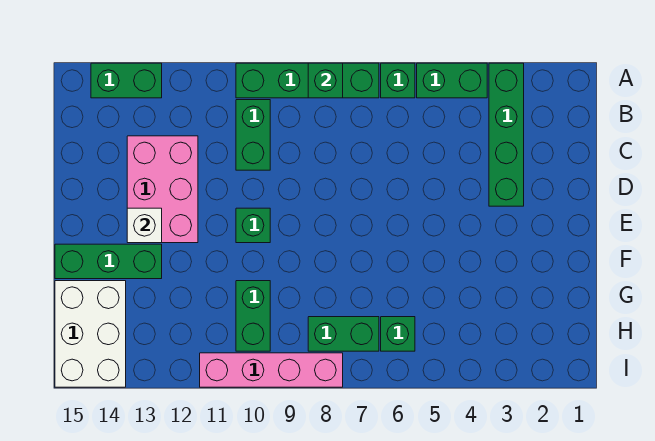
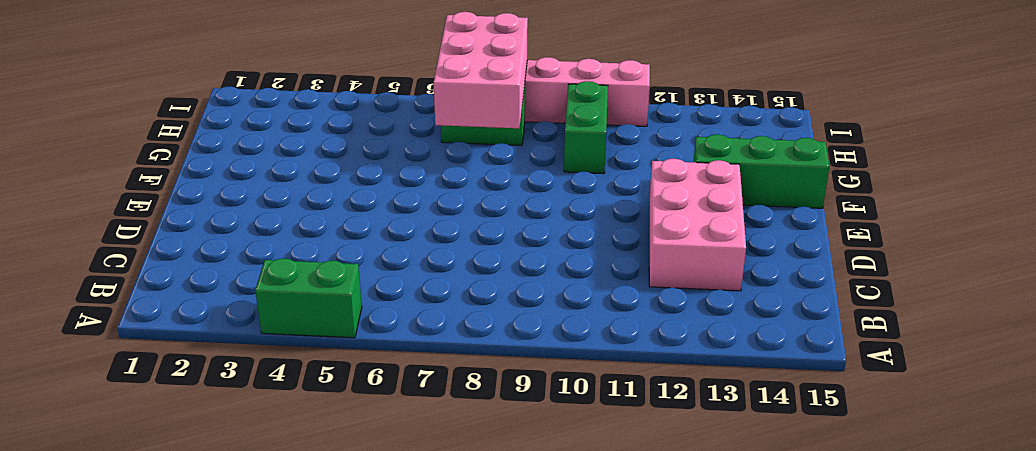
pink 2x3 brick [434,12,528,128] -> none
none -> green 1x4 brick [489,63,524,206]
none -> green 1x1 brick [381,63,415,98]
none -> green 1x4 brick [236,63,379,98]

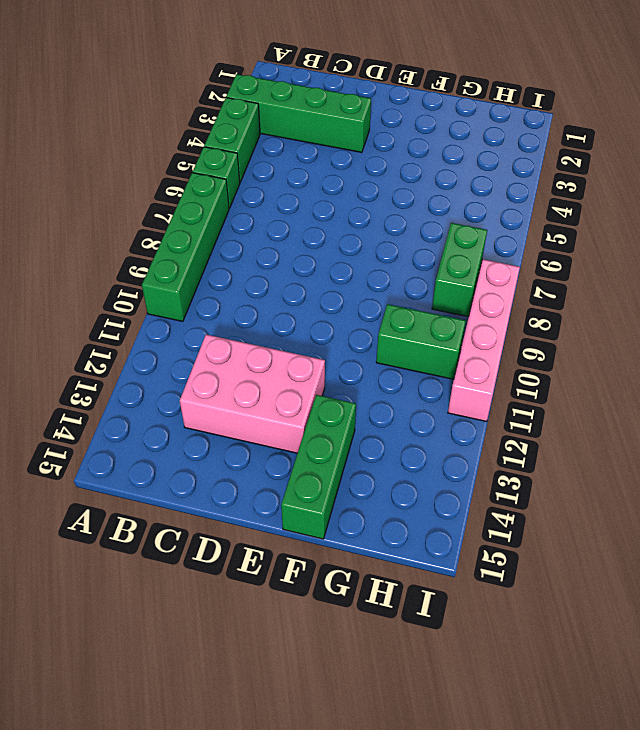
none -> green 1x2 brick [91,63,162,98]
none -> green 1x2 brick [236,100,270,170]
none -> green 1x1 brick [236,208,270,243]

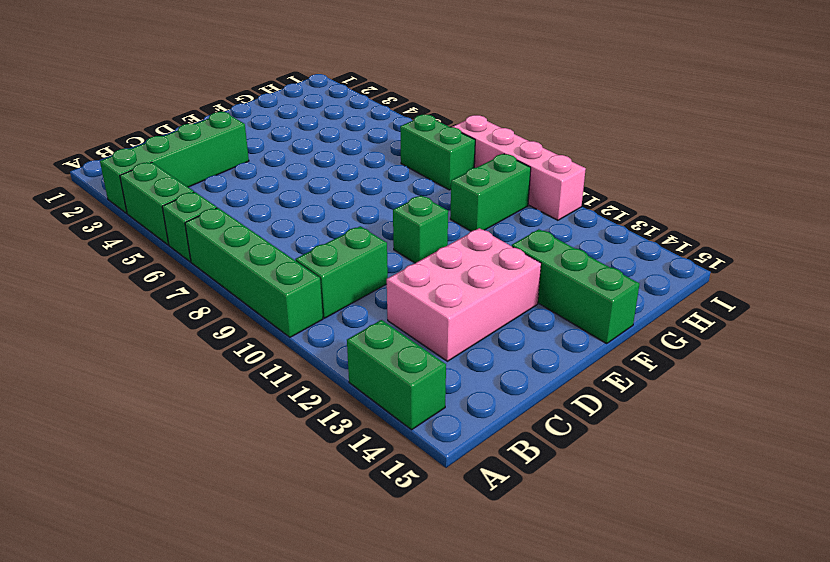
none -> white 2x3 brick [55,281,126,387]
none -> green 1x1 brick [381,317,415,351]
none -> green 1x1 brick [308,63,343,98]

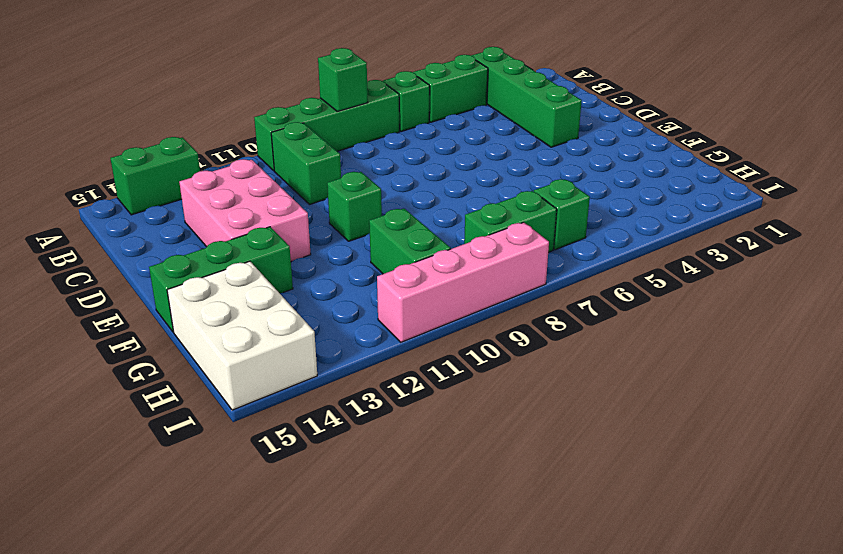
none -> white 1x1 brick [127,208,162,243]

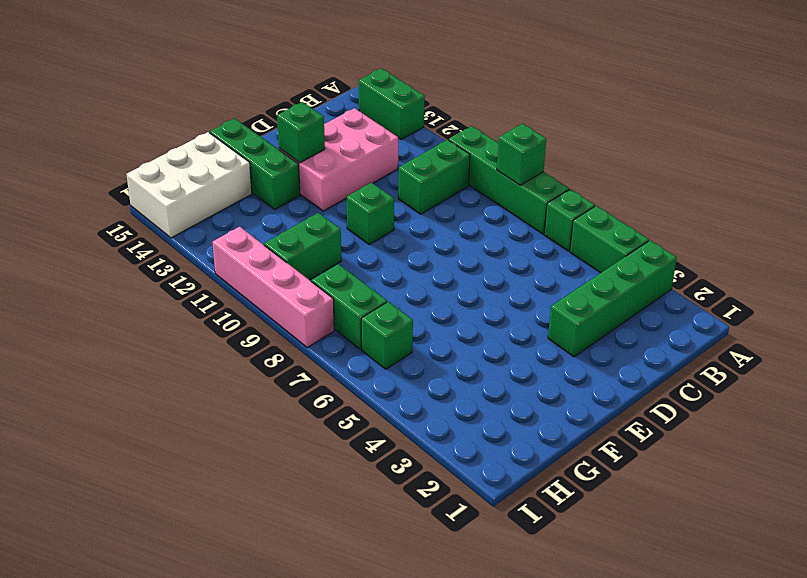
green 1x1 brick [277,102,325,163] -> white 1x1 brick [127,208,162,243]

